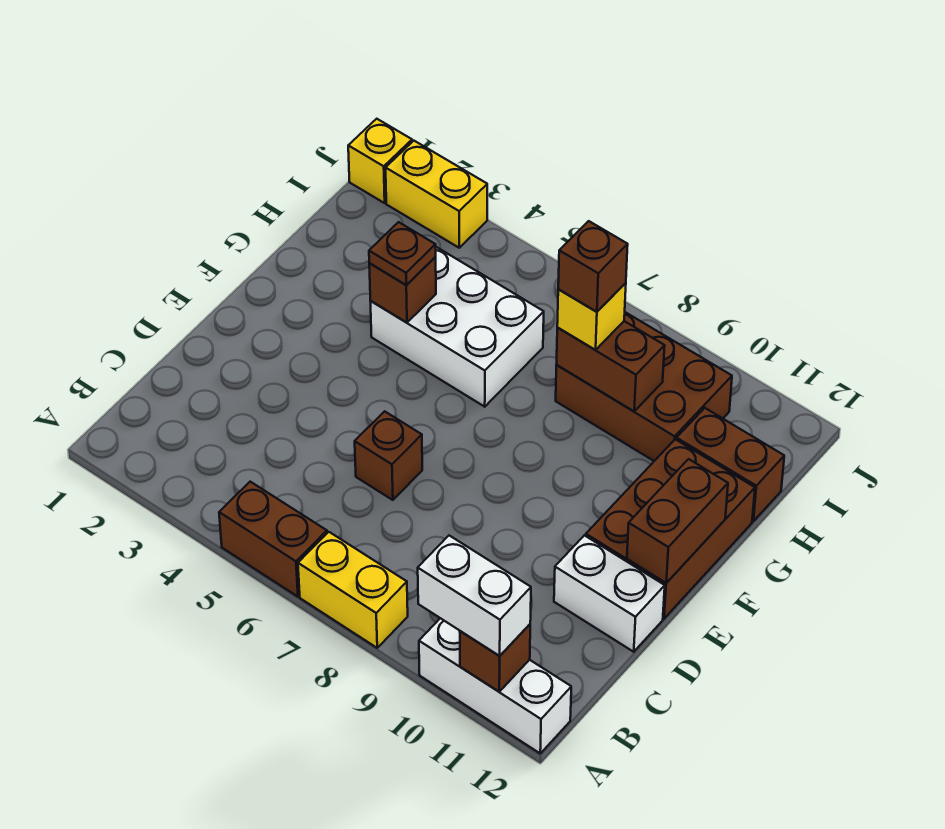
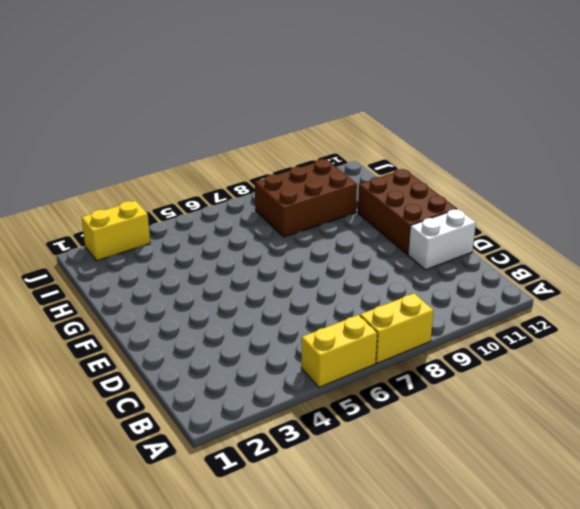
yellow 1x2 brick [301,315,377,387] -> brown 1x2 brick [219,482,327,597]
none -> white 1x3 brick [419,618,571,753]
none -> brown 1x1 brick [355,411,422,500]
none -> white 2x3 brick [370,247,544,407]

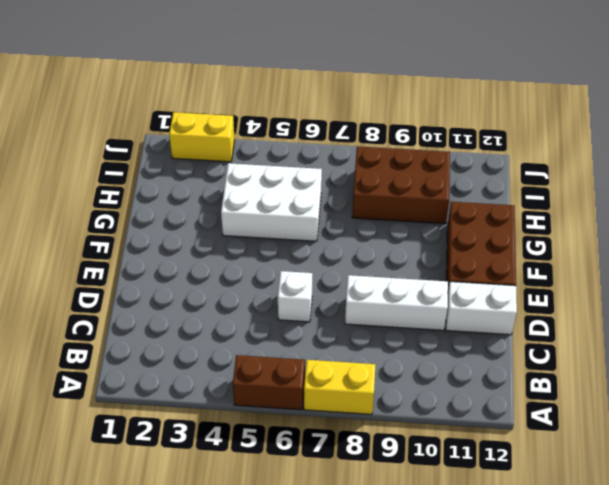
white 1x1 brick [278,271,312,322] -> brown 1x1 brick [355,411,422,500]
white 1x3 brick [345,275,448,330] -> white 1x3 brick moved to [419,618,571,753]
none -> brown 1x2 brick [676,408,784,521]
none -> yellow 1x1 brick [348,119,412,203]
none -> brown 1x1 brick [460,624,530,692]

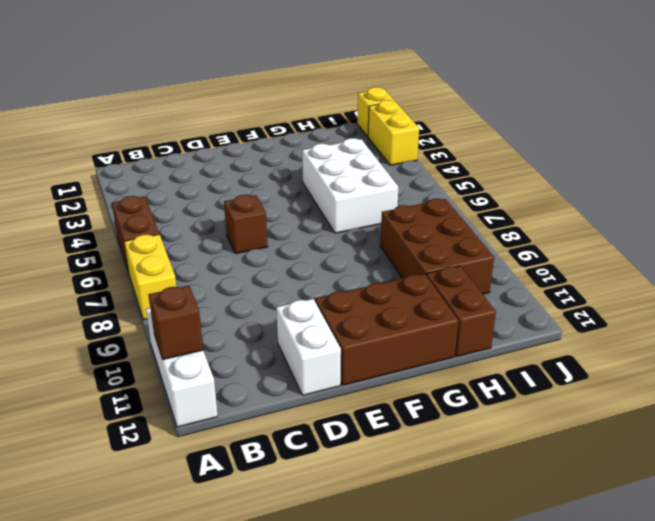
none -> brown 1x2 brick [627,459,728,583]
none -> brown 1x1 brick [369,257,436,322]
none -> brown 1x2 brick [556,321,665,411]

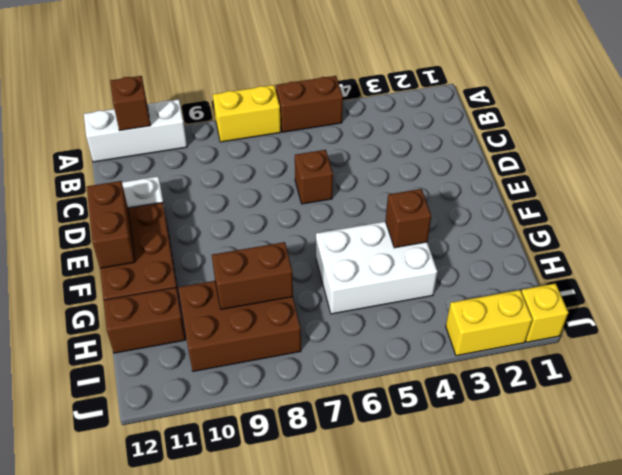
none -> white 1x2 brick [418,536,531,656]
none -> brown 1x1 plate [369,222,436,285]
none -> yellow 1x1 brick [557,283,626,350]

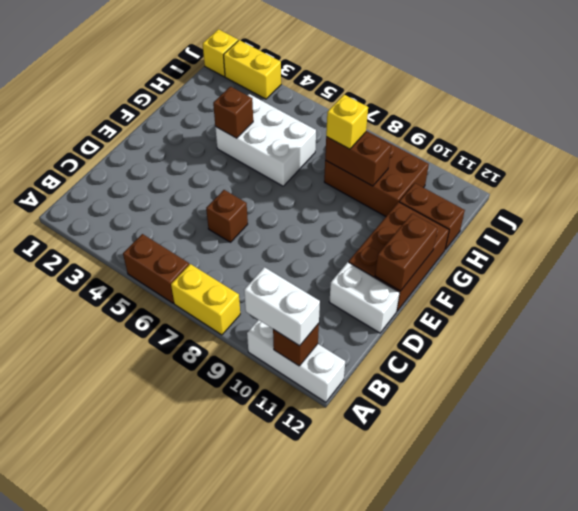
none -> brown 1x1 plate [369,222,436,285]
none -> brown 1x1 brick [558,221,628,312]

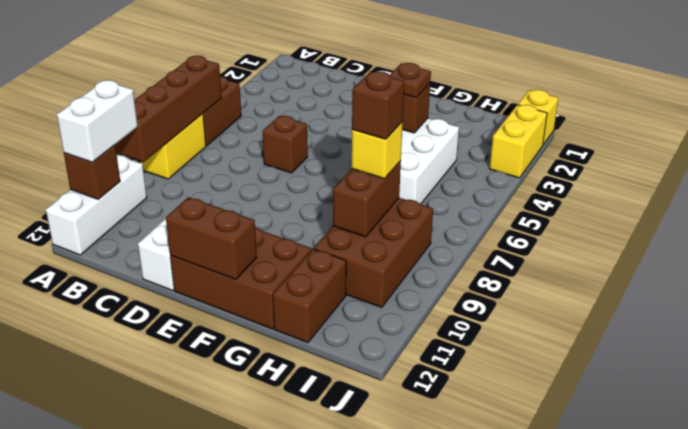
brown 1x4 brick [115,56,222,162] -> none

